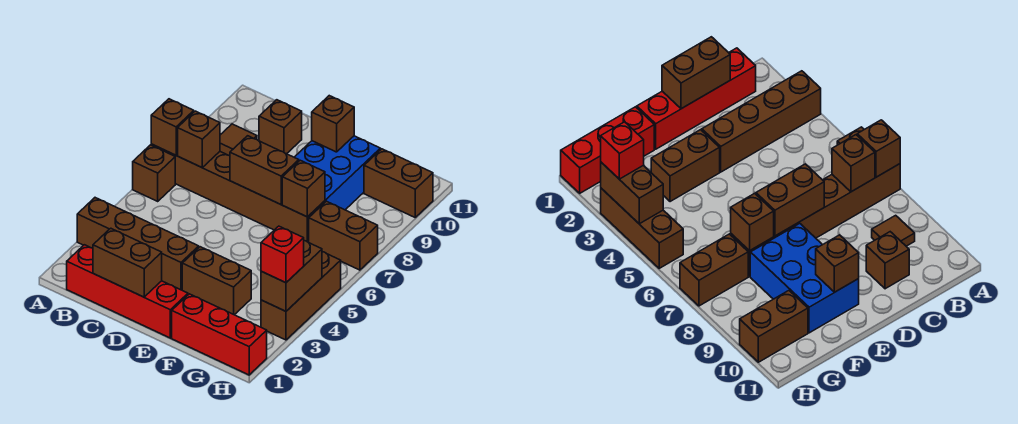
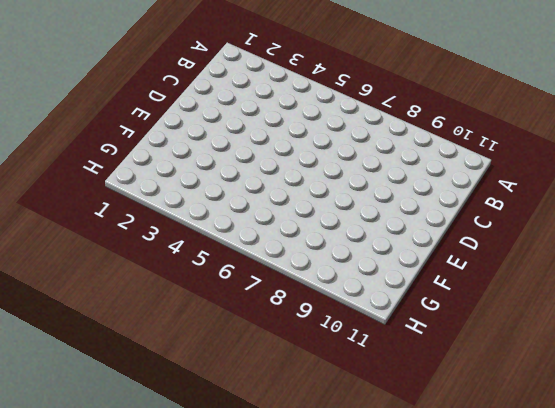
none -> brown 1x4 brick [77,198,199,290]
none -> brown 1x1 brick [133,145,175,201]
none -> brown 1x6 brick [151,144,325,243]

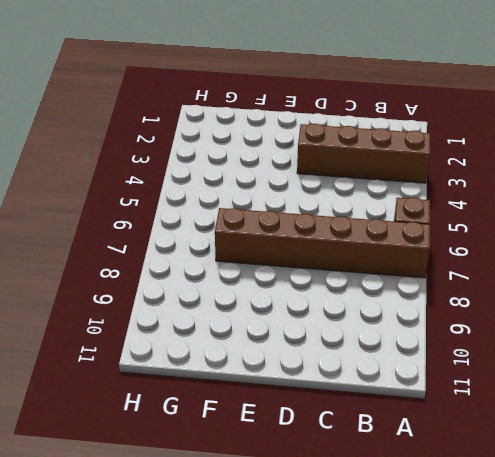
none -> red 1x4 brick [67,245,188,338]
none -> brown 1x1 tile [220,124,257,156]
none -> brown 1x1 brick [259,100,302,154]

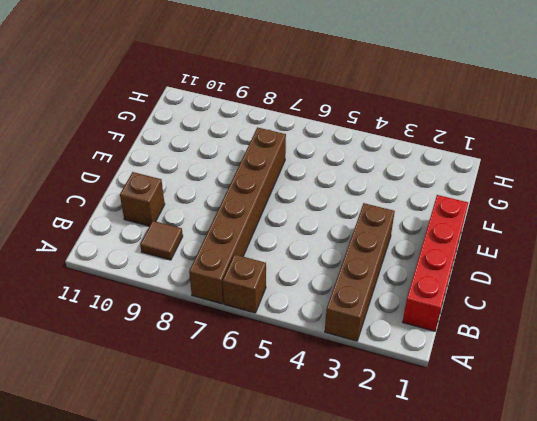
none -> brown 1x2 brick [182,247,251,315]
none -> blue 2x3 brick [294,136,380,210]
none -> red 1x3 brick [172,294,267,375]

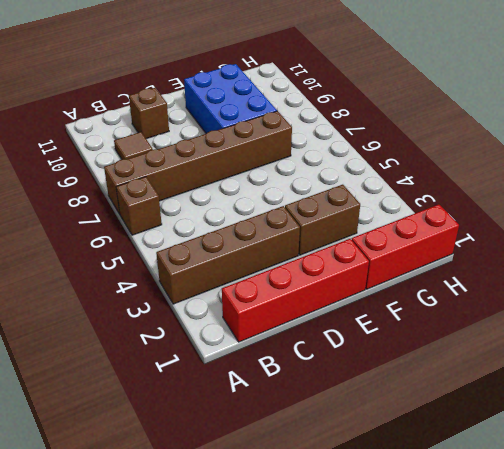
none -> brown 1x2 brick [309,201,378,270]
none -> brown 1x2 brick [364,149,433,217]
none -> brown 1x3 brick [261,252,341,340]

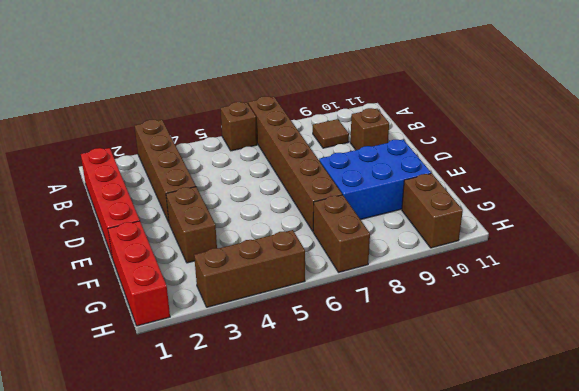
none -> brown 1x1 brick [151,99,194,155]
none -> brown 1x1 brick [178,111,220,167]
none -> brown 1x2 brick [93,228,162,297]

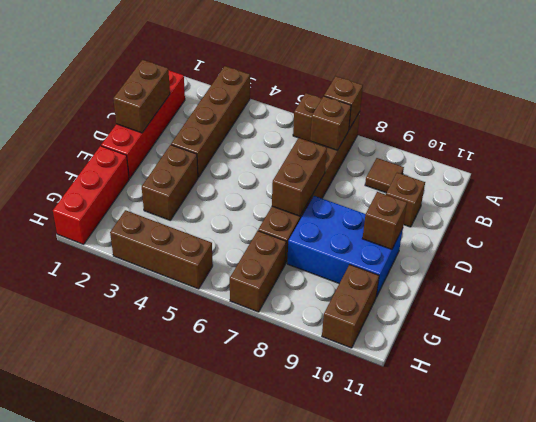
none -> brown 1x1 brick [282,160,325,217]
none -> brown 1x2 brick [261,241,322,311]
none -> red 1x1 brick [261,226,304,283]

